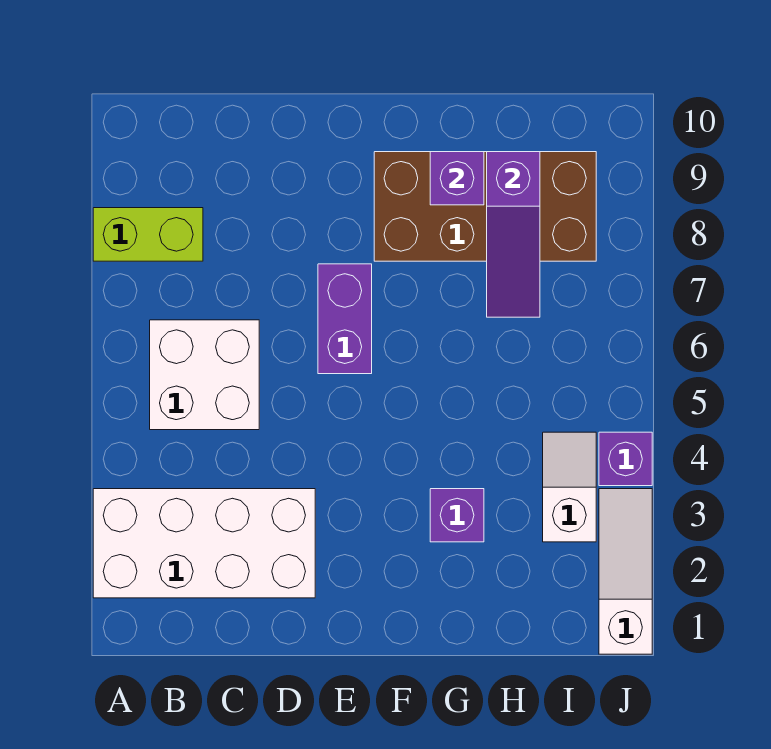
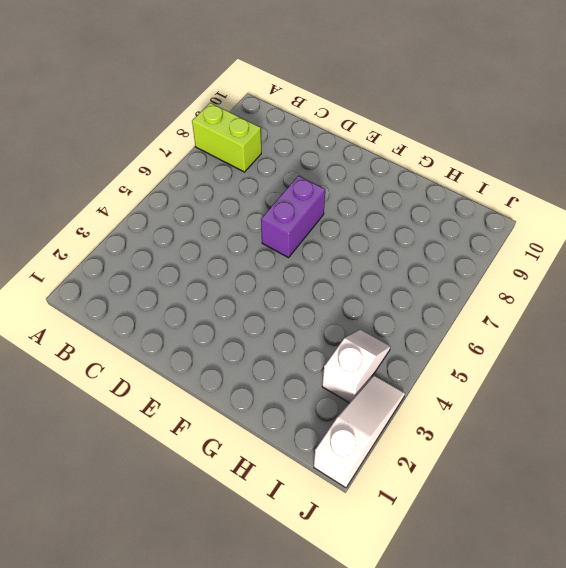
none -> white 2x4 brick [93,489,315,598]
none -> white 2x2 brick [150,320,259,430]

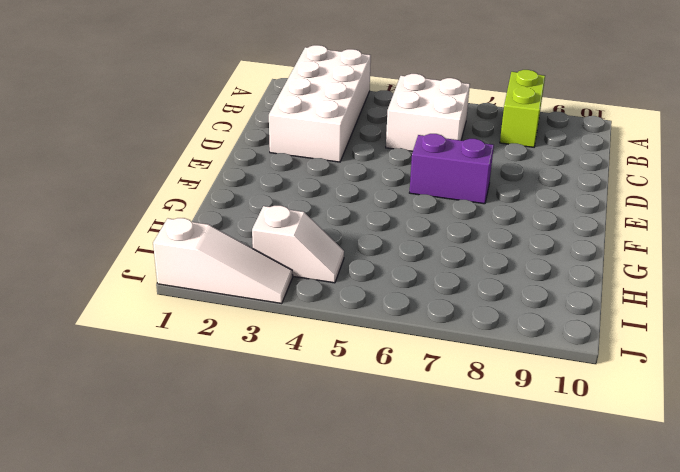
none -> brown 2x4 brick [374,152,596,261]
none -> purple 1x1 brick [430,489,484,542]

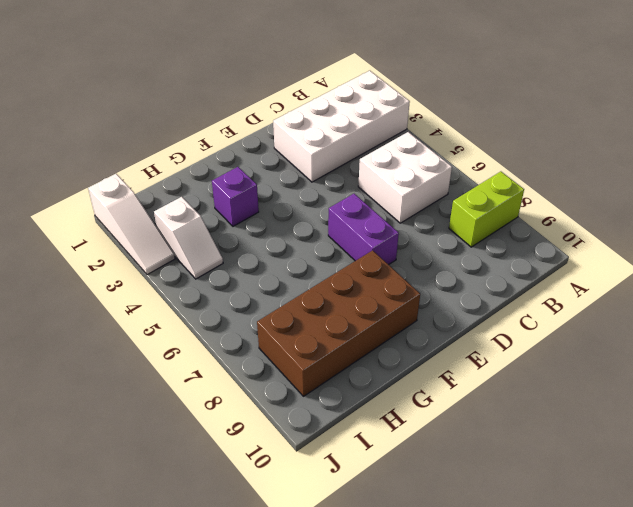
none -> purple 1x1 brick [599,432,652,486]
none -> purple 1x1 brick [430,152,484,205]

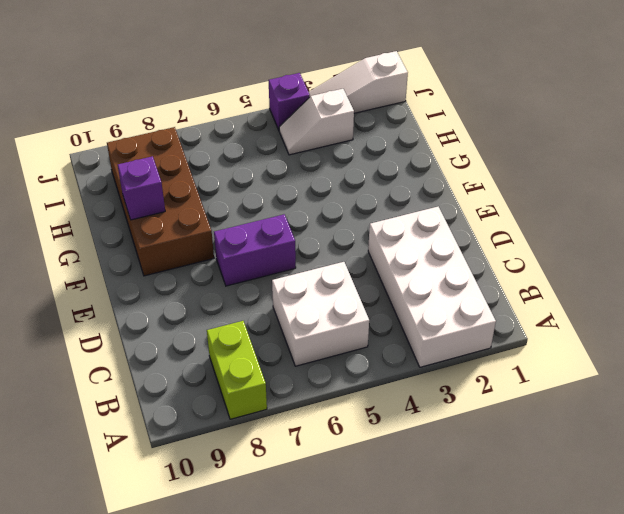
none -> purple 1x1 brick [430,489,484,542]
none -> purple 1x3 slope [487,152,540,317]

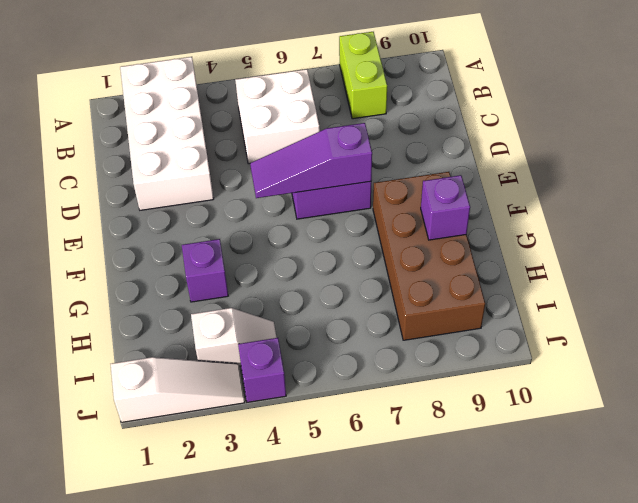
purple 1x3 slope [250,123,372,198] -> purple 1x3 slope moved to [487,152,540,317]

